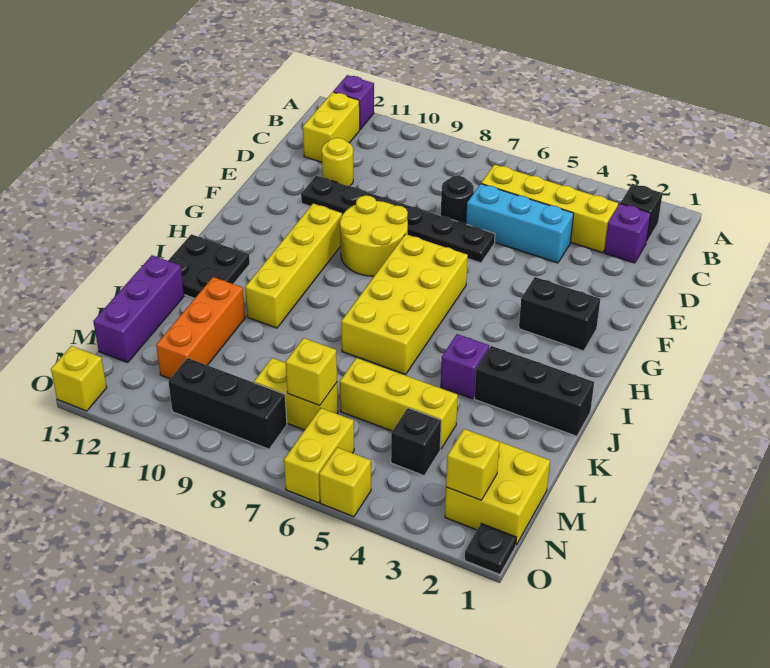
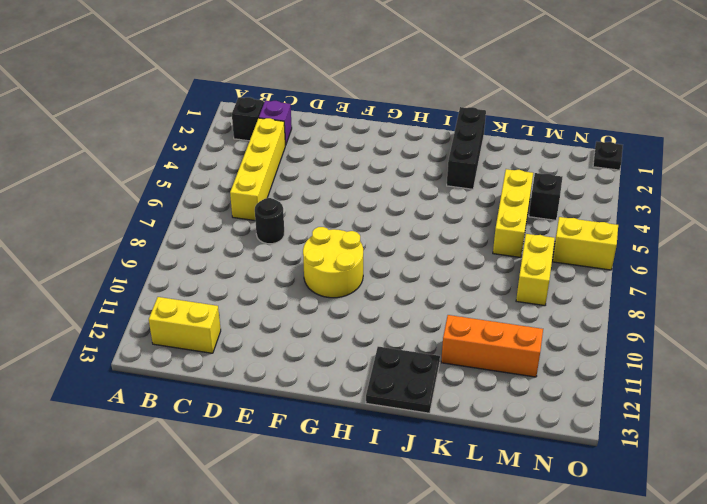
none -> purple 1x1 brick [333,75,374,129]
none -> cyan 1x3 brick [466,184,574,263]
none -> yellow 1x1 round brick [322,138,353,186]

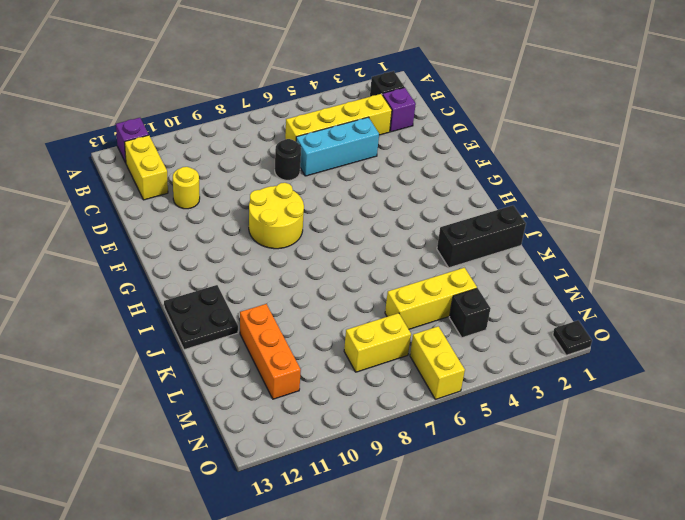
none -> black 1x6 plate [301,176,495,263]
none -> black 1x2 brick [519,277,600,351]
none -> yellow 2x4 brick [341,234,468,374]

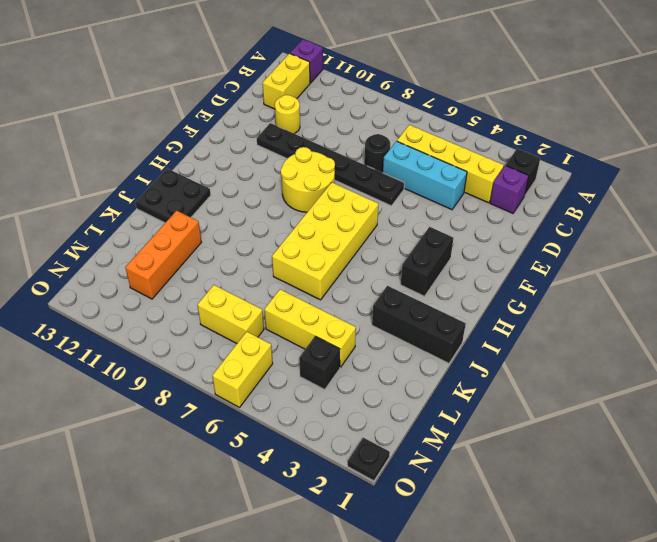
black 1x2 brick [401,227,453,296] -> black 1x2 brick turned to [519,277,600,351]
none -> yellow 1x4 brick [245,204,342,328]
none -> purple 1x1 brick [441,334,489,399]
none -> purple 1x3 brick [93,255,184,363]

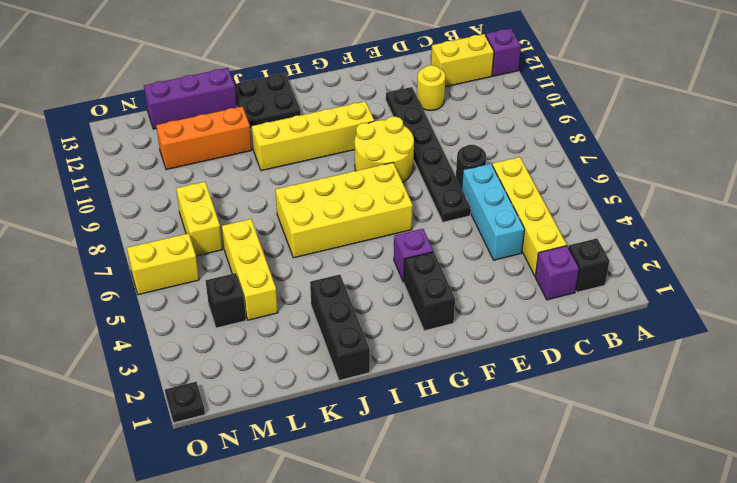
purple 1x1 brick [394,229,433,282] -> purple 1x1 brick moved to [441,334,489,399]
none -> yellow 2x2 brick [445,434,550,545]
none -> black 1x3 brick [168,358,287,449]
none -> yellow 1x1 brick [319,447,371,517]

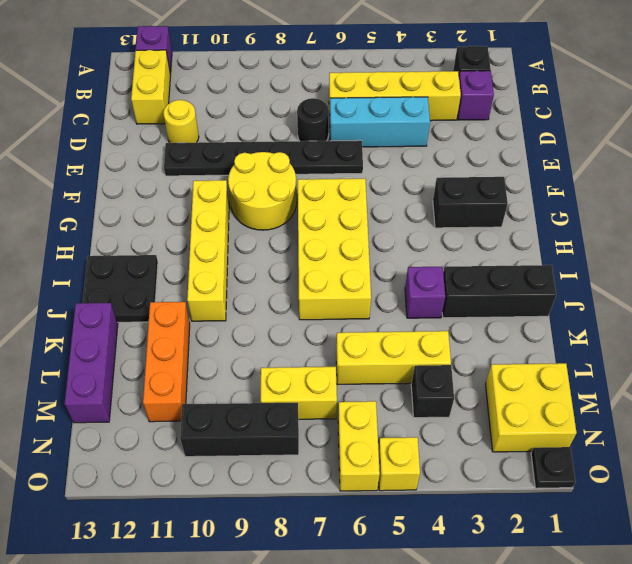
none -> yellow 1x1 brick [51,346,107,411]
none -> yellow 1x1 brick [286,338,337,406]
none -> yellow 1x1 brick [446,429,500,500]

